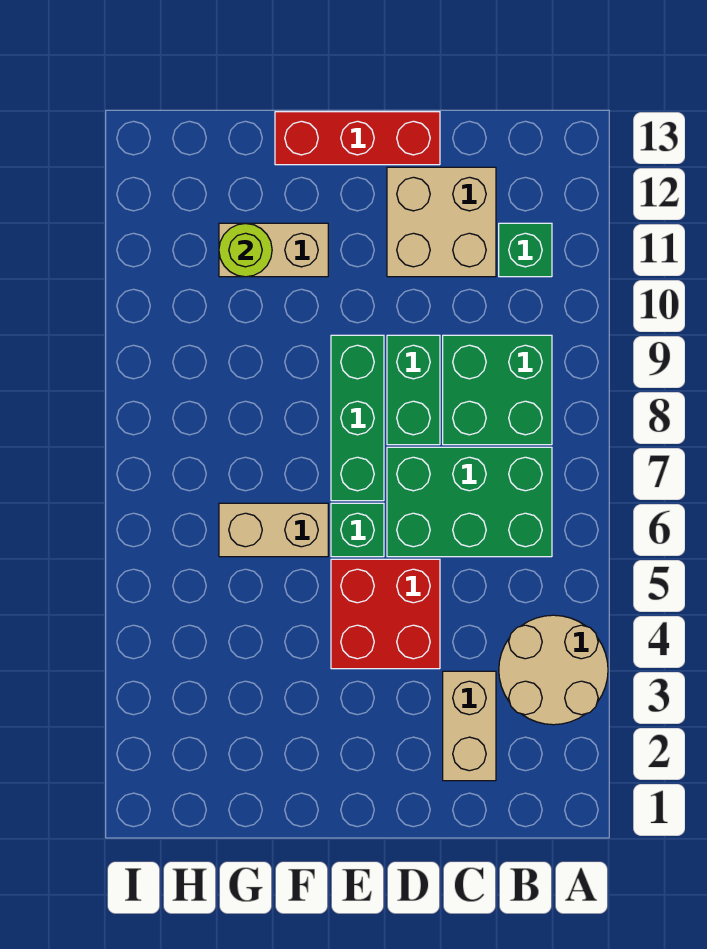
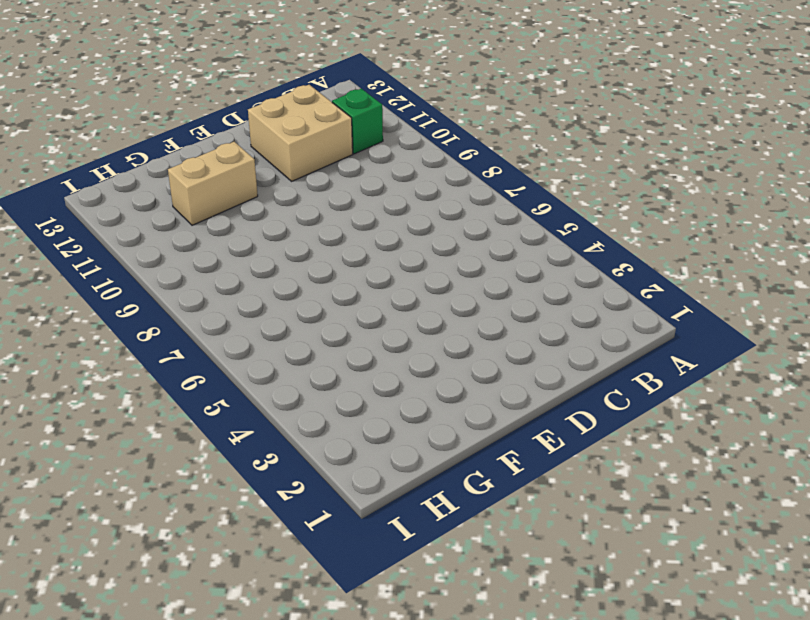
none -> tan 2x2 round brick [499,615,608,725]
none -> green 2x3 brick [387,447,552,557]
none -> green 2x2 brick [443,335,552,445]

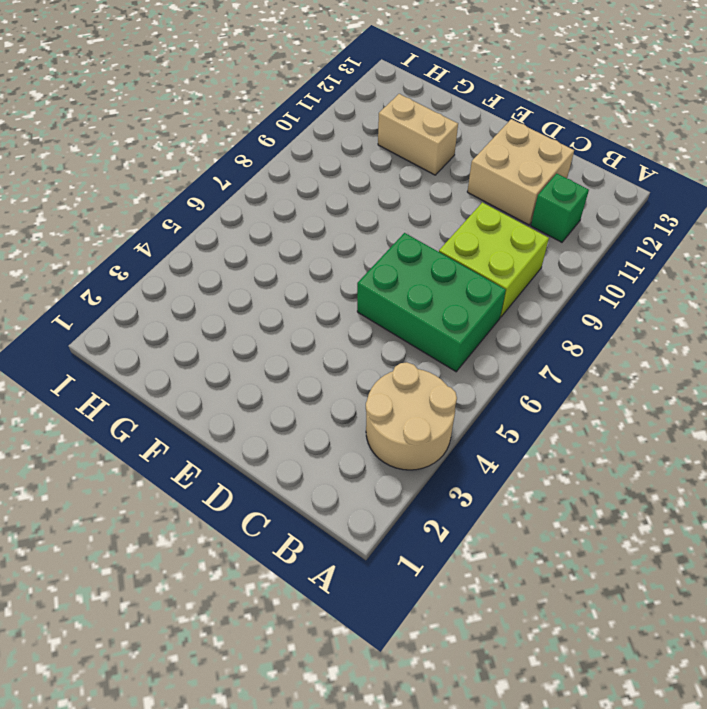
lime 2x2 brick [439,202,549,317] -> green 2x2 brick [443,335,552,445]
none -> tan 1x2 brick [443,671,496,781]
none -> red 2x2 brick [331,559,440,669]
none -> green 1x2 brick [387,335,440,445]

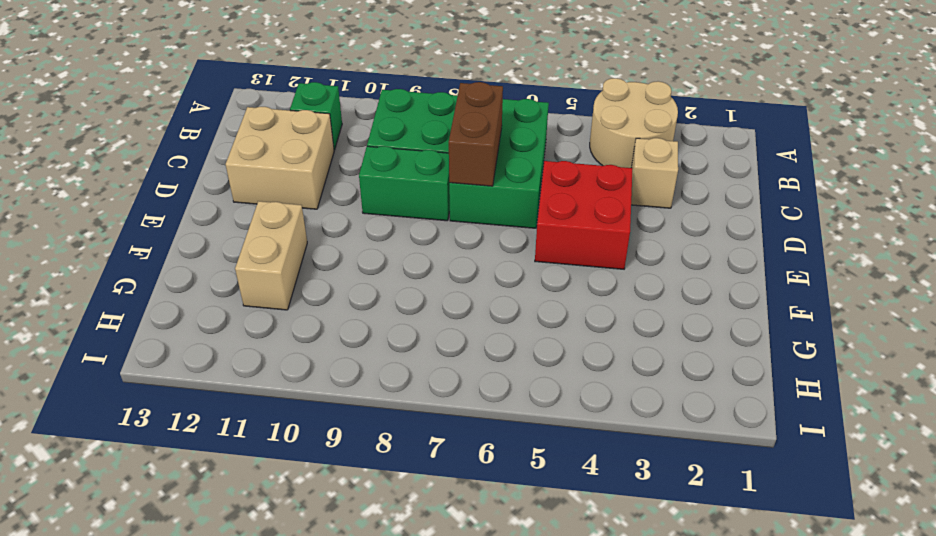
tan 1x1 brick [631,138,678,208] -> tan 1x2 brick [443,671,496,781]
brown 1x2 brick [449,82,503,186] -> none
none -> red 1x3 brick [275,112,440,165]
none -> green 1x1 brick [331,503,384,557]
none -> green 1x3 brick [331,335,384,501]

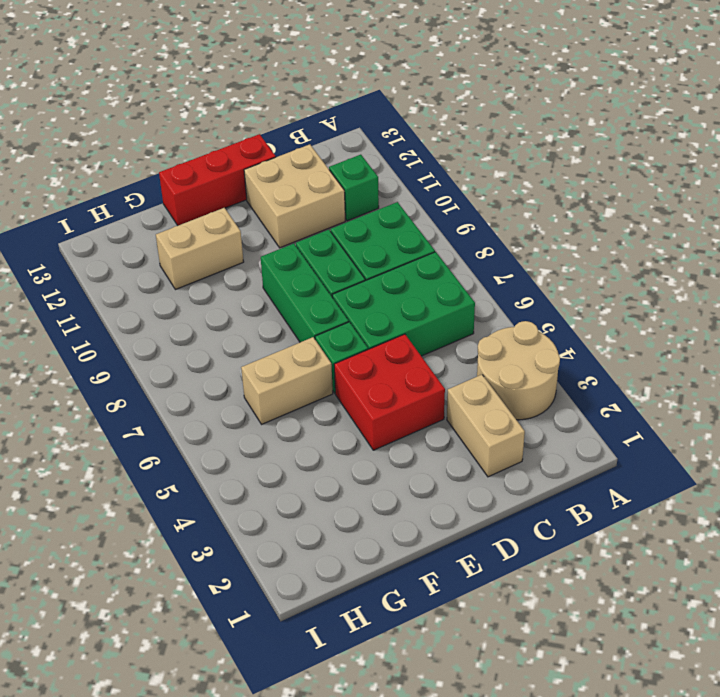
none -> lime 1x1 round brick [219,223,272,277]

